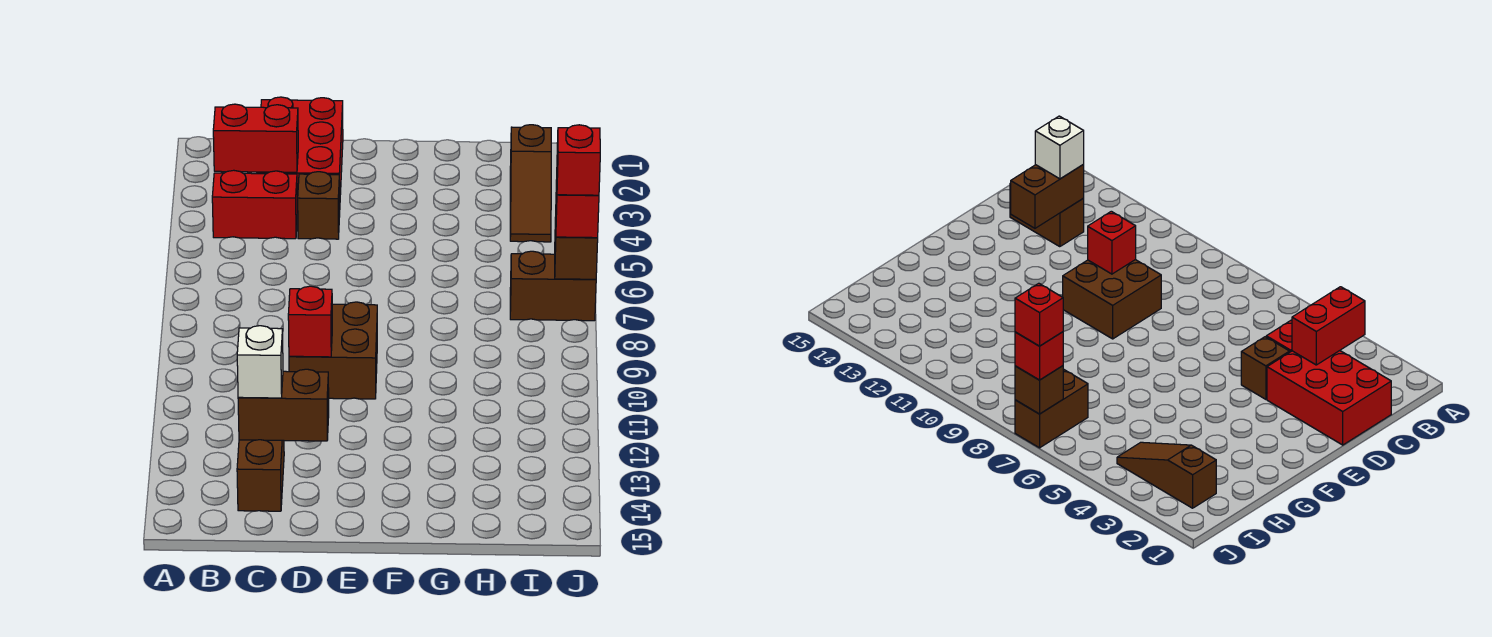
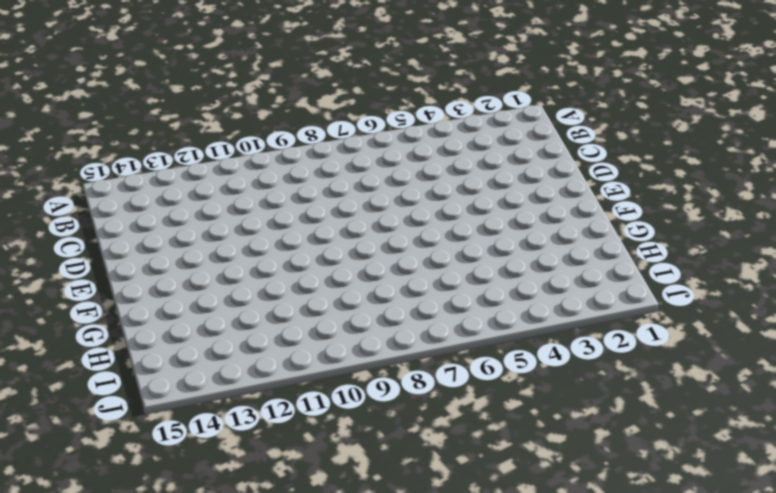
none -> red 1x2 brick [212,170,297,239]
none -> red 2x3 brick [257,97,343,213]
none -> brown 1x2 brick [237,440,284,511]

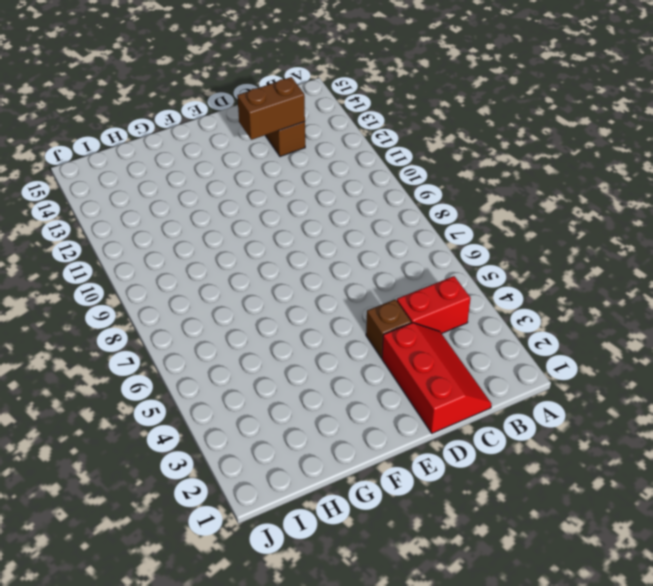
red 2x3 slope [382,323,491,433] -> red 2x3 brick [257,97,343,213]
none -> brown 2x2 brick [289,302,377,399]
none -> brown 1x3 slope [510,125,551,242]
none -> brown 1x2 brick [510,251,596,321]

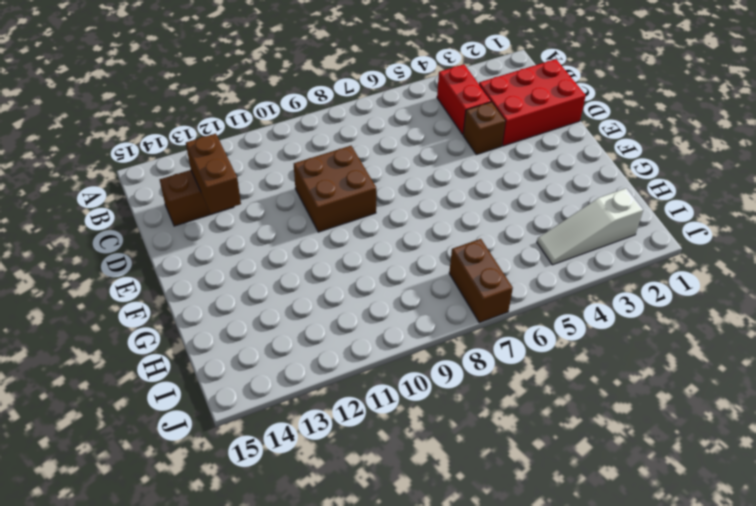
white 1x3 slope [537,188,643,265] -> brown 1x3 slope [510,125,551,242]
none -> red 1x2 brick [213,104,298,172]
none -> red 1x1 brick [288,286,332,357]
none -> brown 1x1 brick [555,217,598,279]

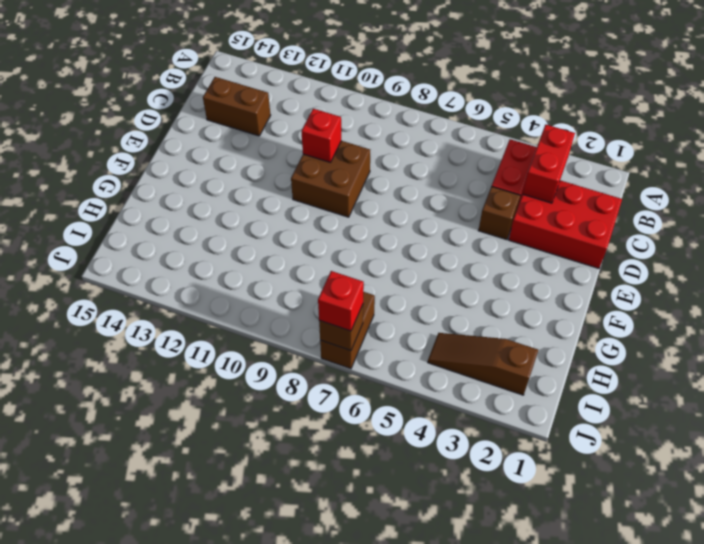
none -> brown 1x2 brick [238,369,329,441]
none -> white 1x1 brick [237,326,283,398]
none -> red 1x1 brick [557,125,600,195]

